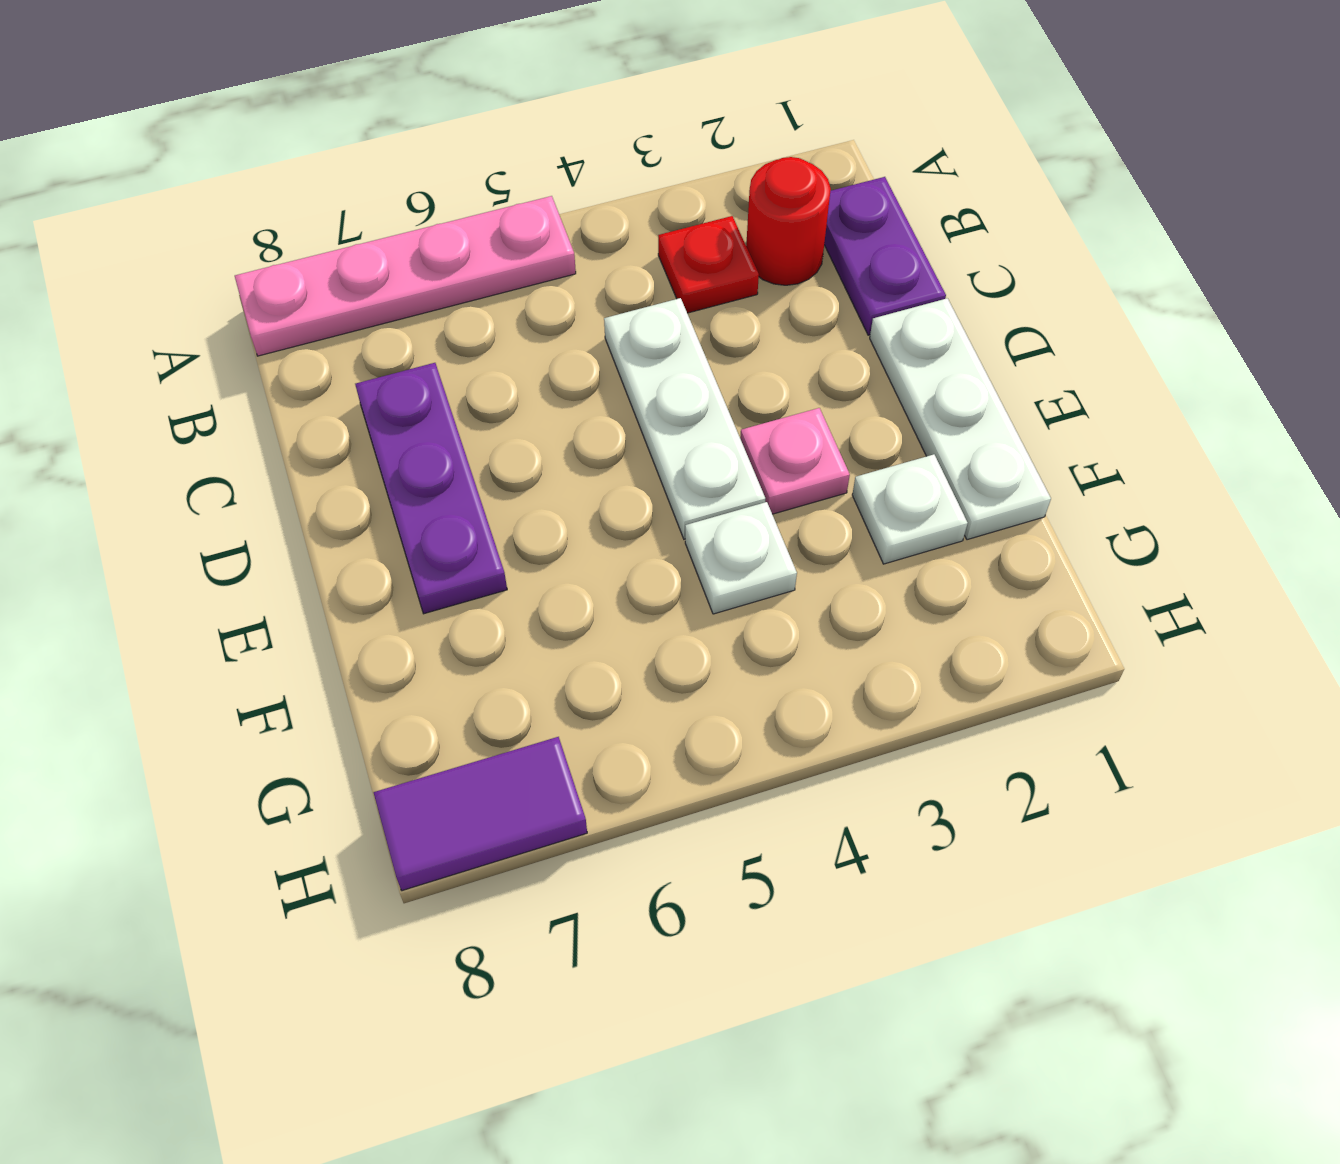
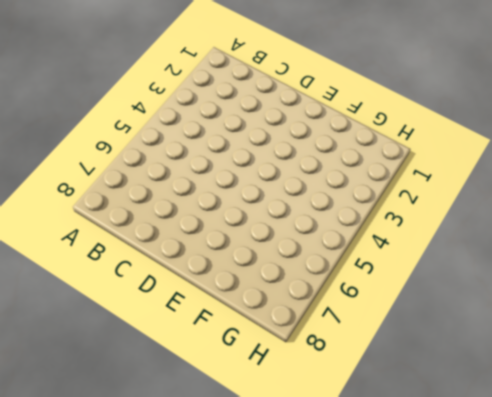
none -> pink 1x4 plate [235,196,576,356]
none -> purple 1x2 plate [824,177,946,335]

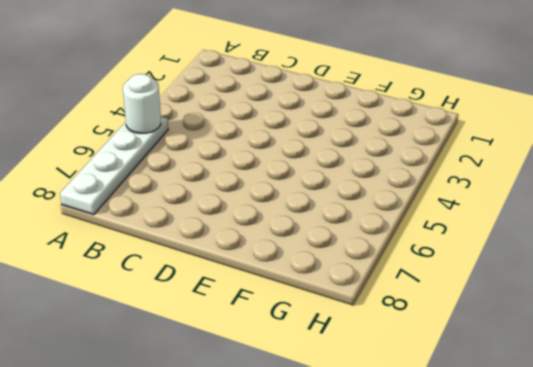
white 1x4 plate [60,117,168,215] -> pink 1x4 plate [235,196,576,356]
white 1x1 round brick [123,74,161,133] -> none
none -> purple 1x2 plate [824,177,946,335]
none -> red 1x1 round brick [746,157,831,285]

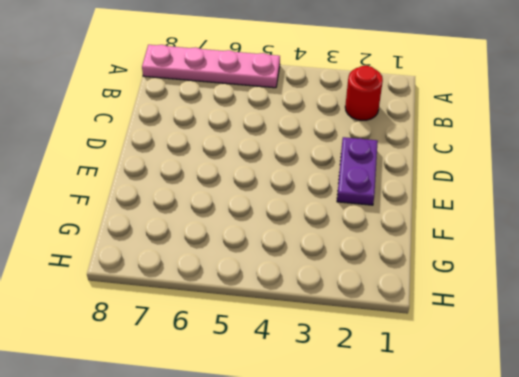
purple 1x2 plate [337,137,378,205] -> purple 1x2 plate moved to [824,177,946,335]
none -> red 1x1 plate [658,216,759,313]
none -> white 1x3 plate [604,298,765,539]

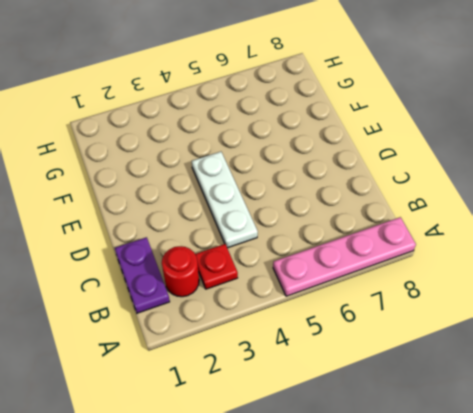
none -> purple 1x3 plate [355,363,507,614]
none -> white 1x3 plate [870,298,1051,540]

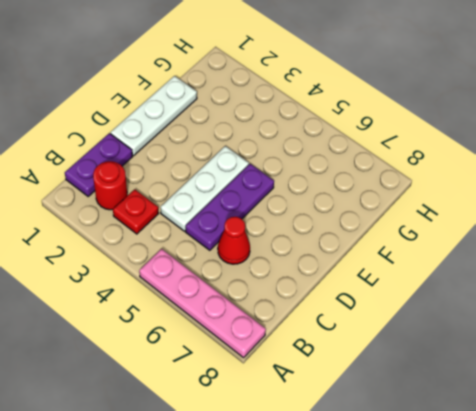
purple 1x3 plate [186,164,274,250] -> purple 1x3 plate moved to [355,363,507,614]
red 1x1 cone [218,217,250,264] -> none
none -> pink 1x1 plate [740,408,850,514]
none -> white 1x1 plate [852,454,968,564]

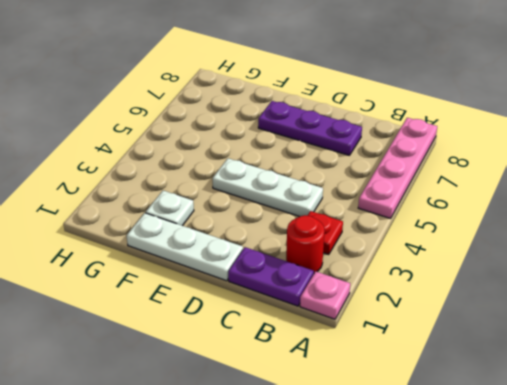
pink 1x1 plate [300,271,350,319] -> pink 1x1 plate moved to [740,408,850,514]
none -> white 1x1 plate [685,502,797,614]
none -> purple 1x2 tile [374,737,587,891]

